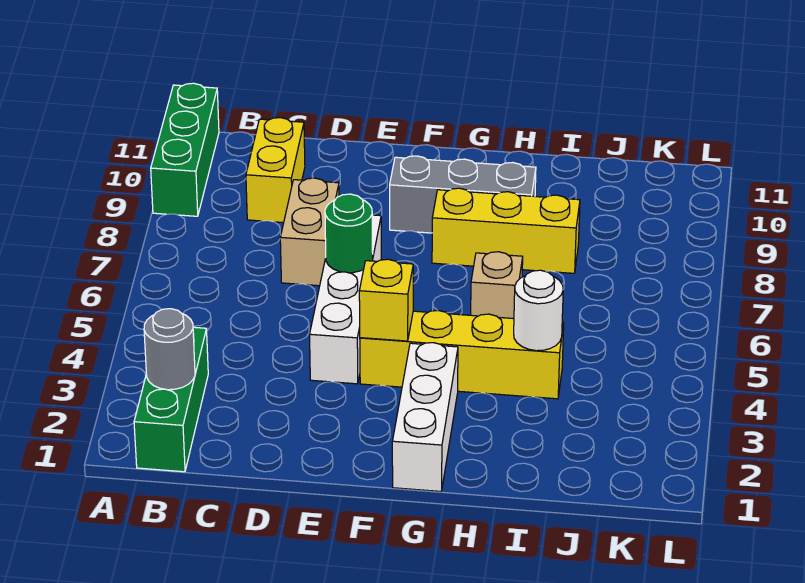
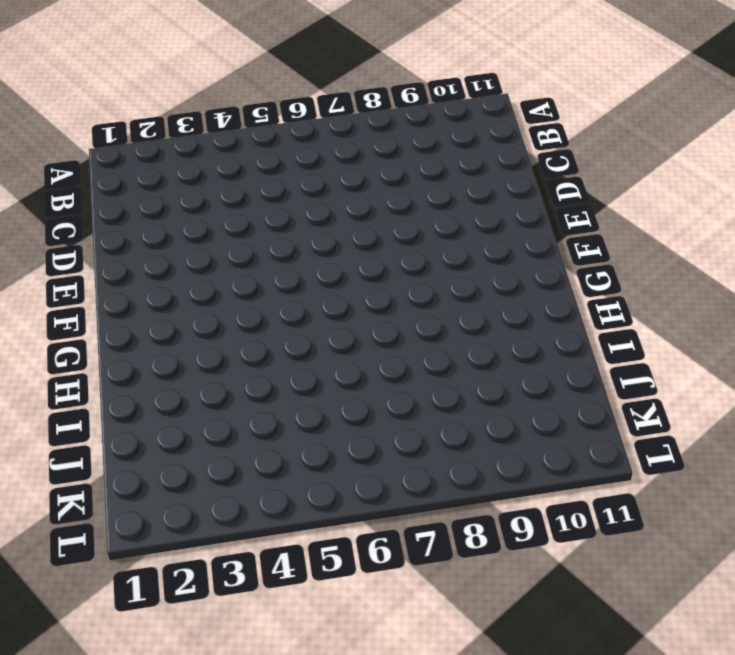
none -> green 1x3 brick [151,83,219,216]
none -> green 1x3 brick [134,327,208,472]
none -> yellow 1x2 brick [246,118,305,223]

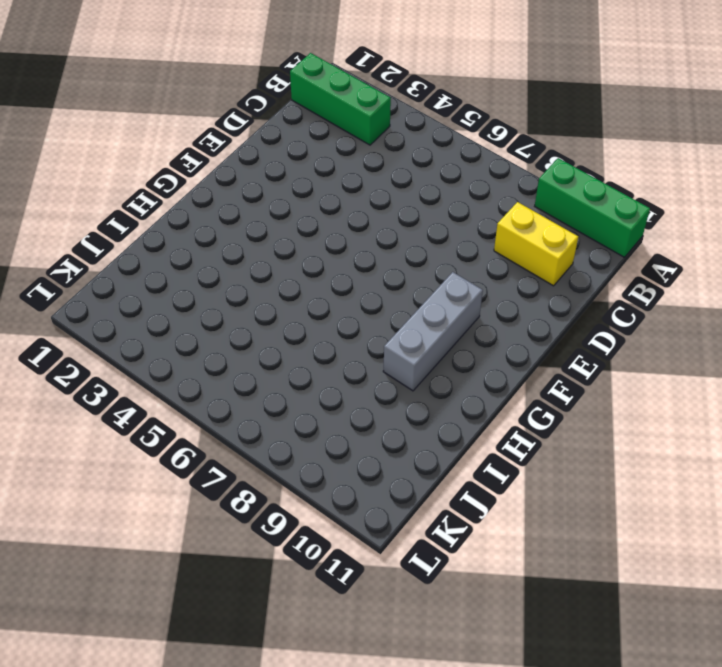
none -> tan 1x2 brick [280,178,339,286]
none -> white 1x4 brick [310,215,381,384]
none -> yellow 1x4 brick [360,310,564,399]

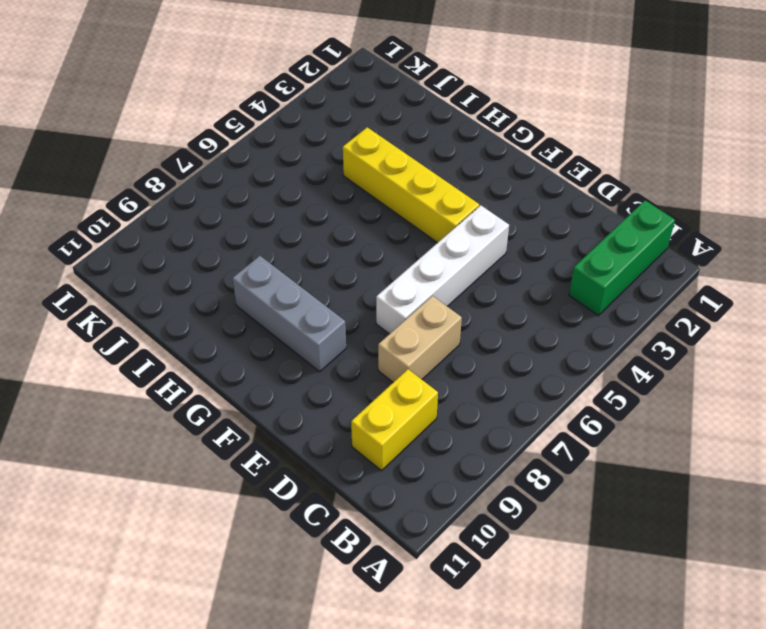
none -> green 1x3 brick [151,83,219,216]
none -> white 1x3 brick [392,343,458,491]
none -> yellow 1x3 brick [432,188,580,273]

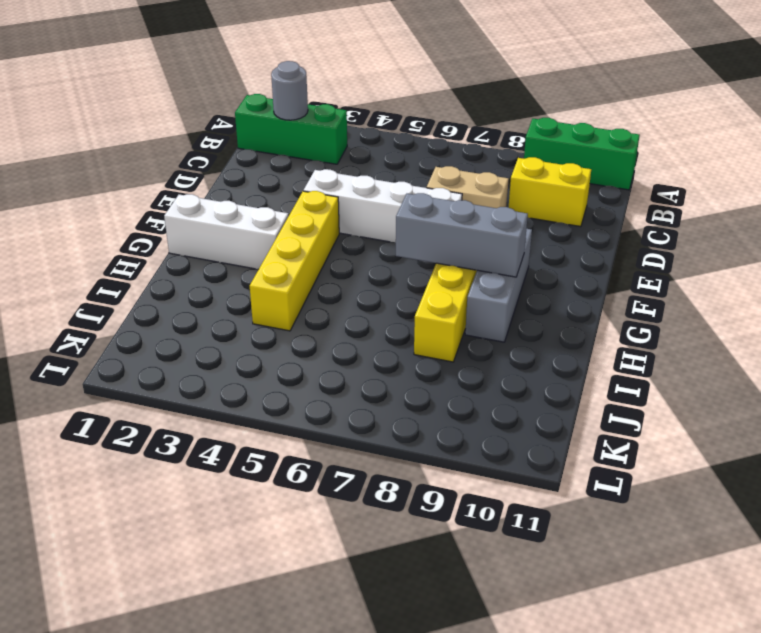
grey 1x3 brick [396,193,528,277] -> none
none -> tan 1x1 brick [471,252,523,319]
none -> green 1x1 round brick [325,194,373,273]
none -> yellow 1x1 brick [359,259,413,341]

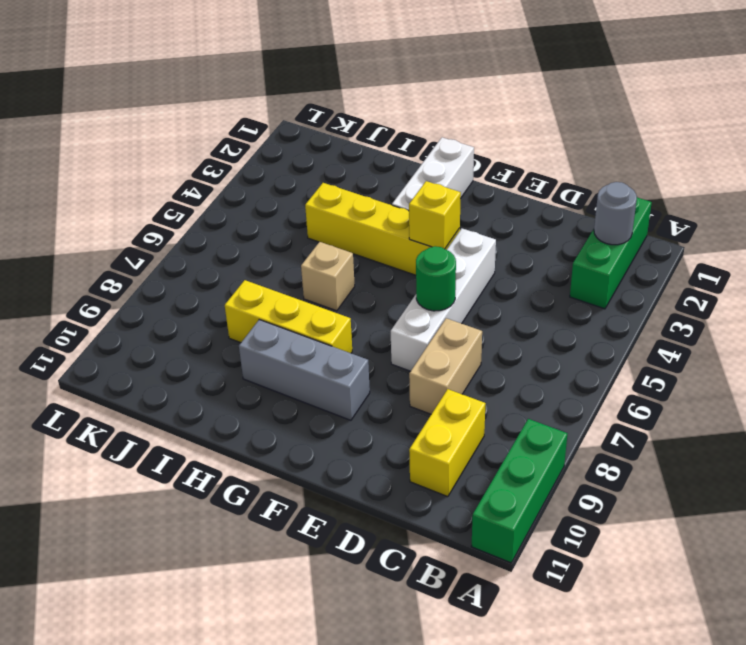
none -> white 1x1 round brick [514,270,563,351]

